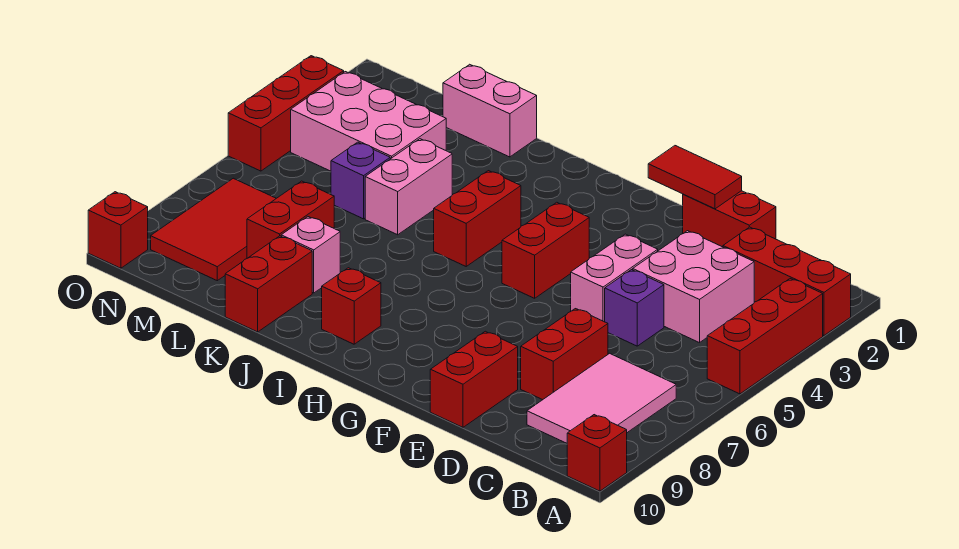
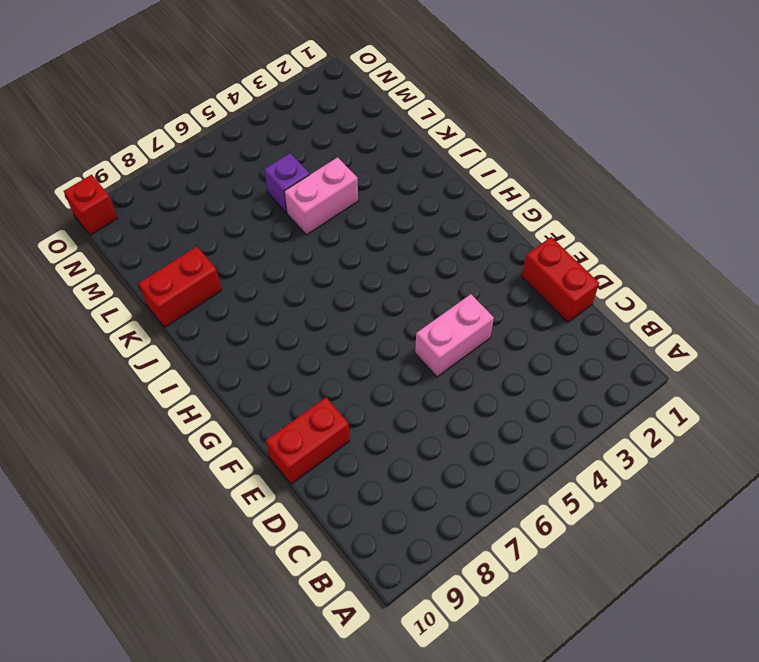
none -> red 1x3 brick [723,227,851,336]
none -> red 1x3 brick [707,279,823,394]
none -> red 1x1 brick [567,415,627,491]

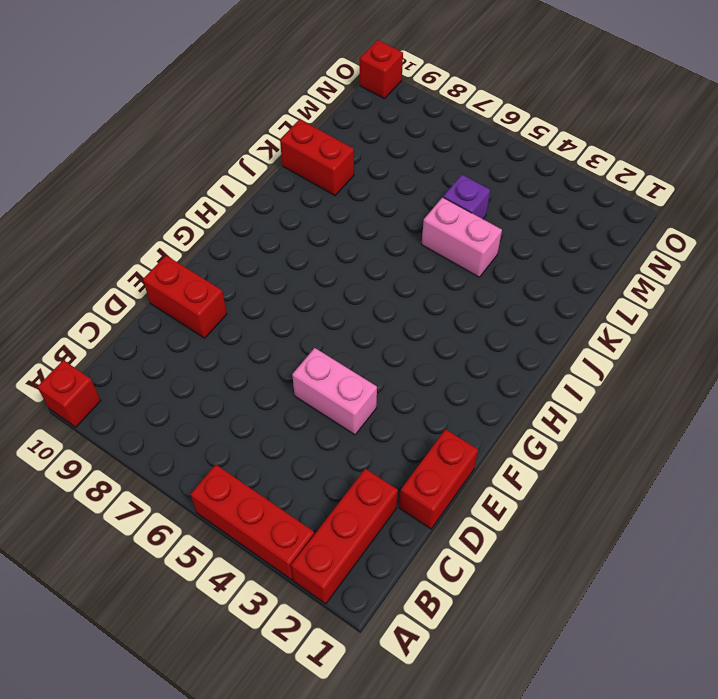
none -> pink 2x3 tile [527,353,676,443]
none -> pink 2x2 brick [633,231,754,343]
none -> purple 1x1 brick [605,270,664,346]

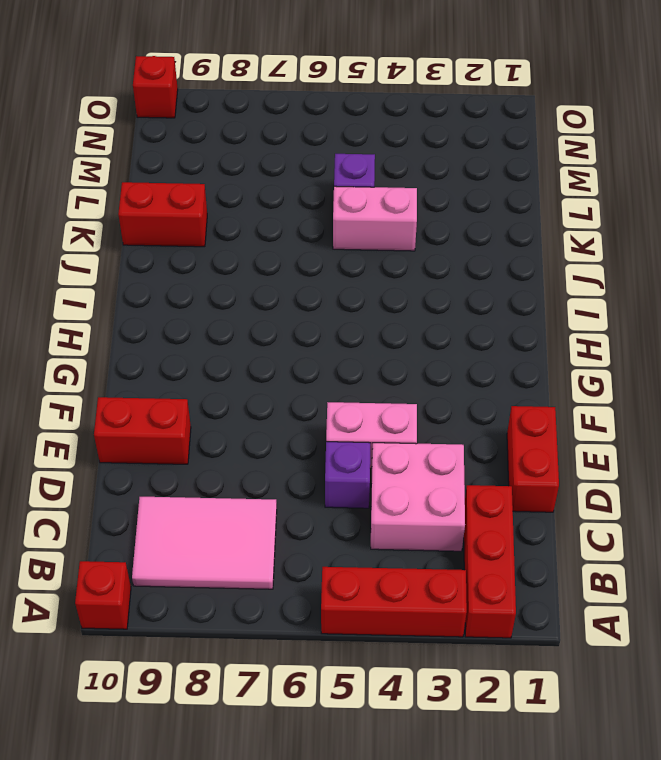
none -> red 1x2 brick [521,309,608,400]
none -> red 1x2 brick [502,202,589,298]
none -> red 1x2 brick [434,171,521,266]

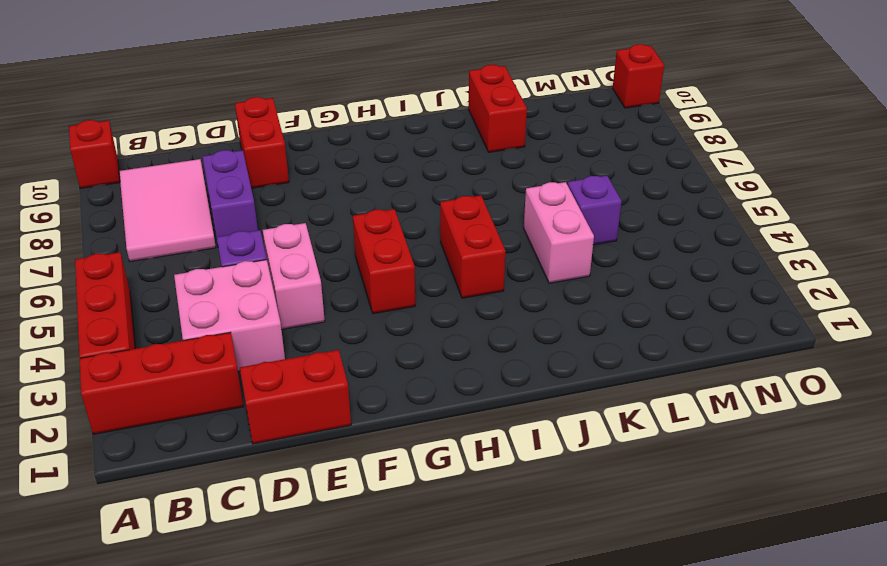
purple 1x2 brick [203,150,258,244] -> red 1x2 brick [521,309,608,400]
none -> red 1x1 brick [322,268,381,344]
none -> pink 1x2 brick [443,64,537,157]
none -> pink 1x1 brick [281,217,340,293]

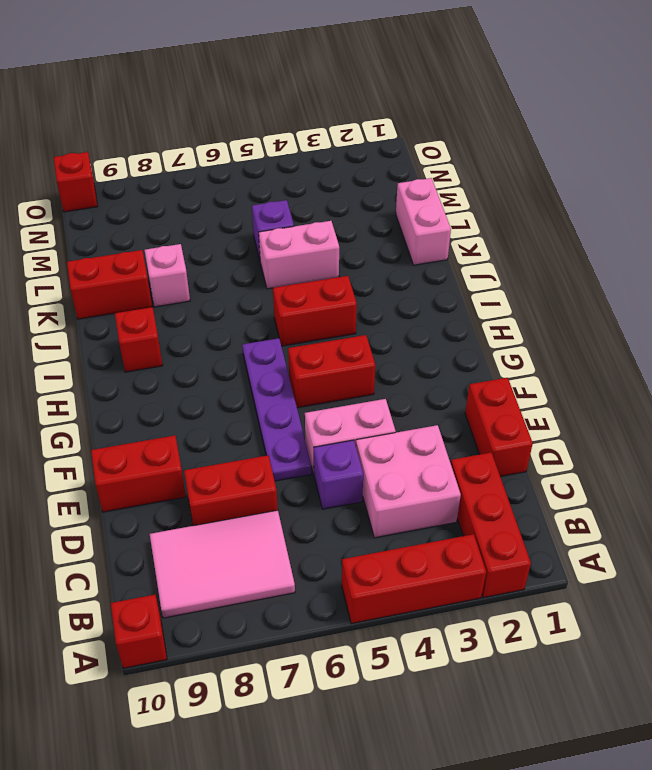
purple 1x4 plate [242,338,312,481] -> none
none -> pink 2x3 brick [291,72,446,171]
none -> red 1x2 brick [247,181,334,258]
none -> red 2x3 tile [151,178,276,281]

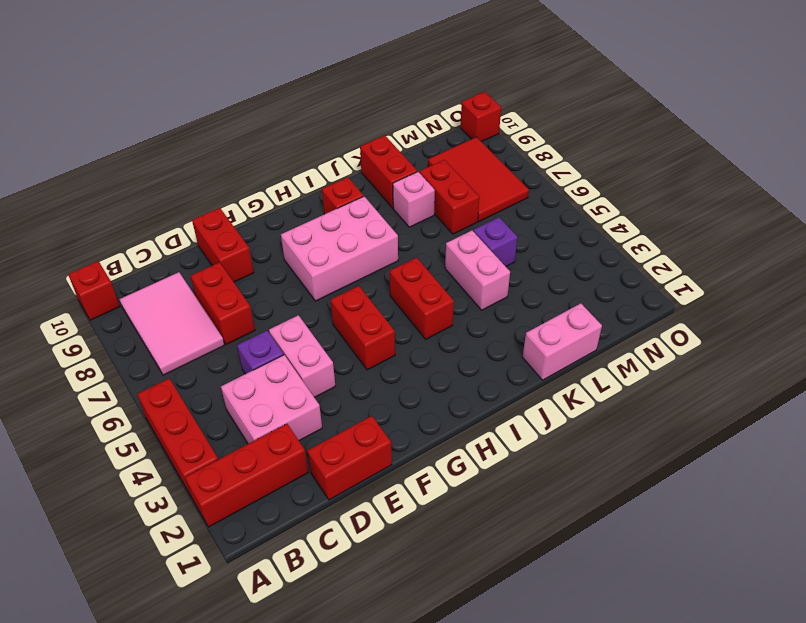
pink 2x3 brick [281,196,398,301] -> pink 2x3 brick moved to [291,72,446,171]
none -> red 1x3 brick [228,56,344,171]
none -> red 1x2 tile [648,146,742,209]

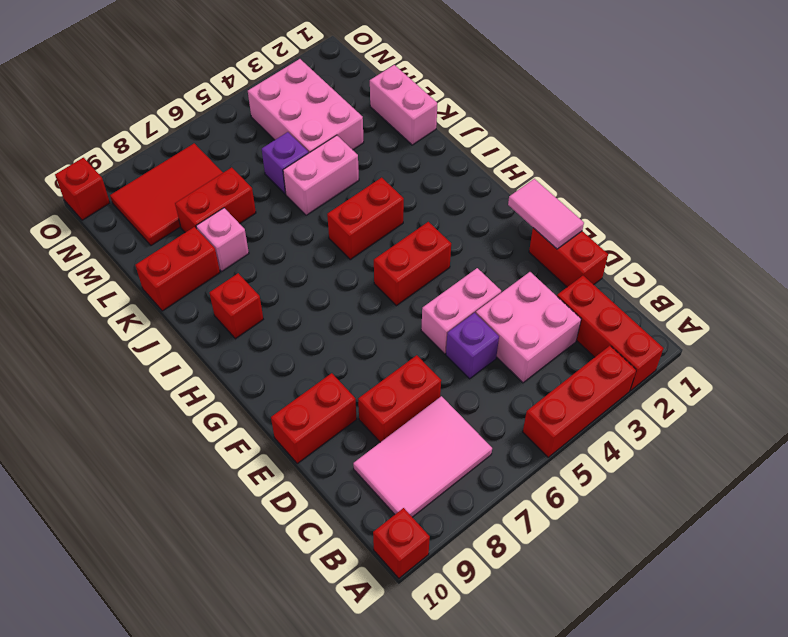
pink 1x2 tile [508,179,584,249] -> red 1x2 tile [648,146,742,209]
none -> red 1x3 brick [228,56,344,171]

